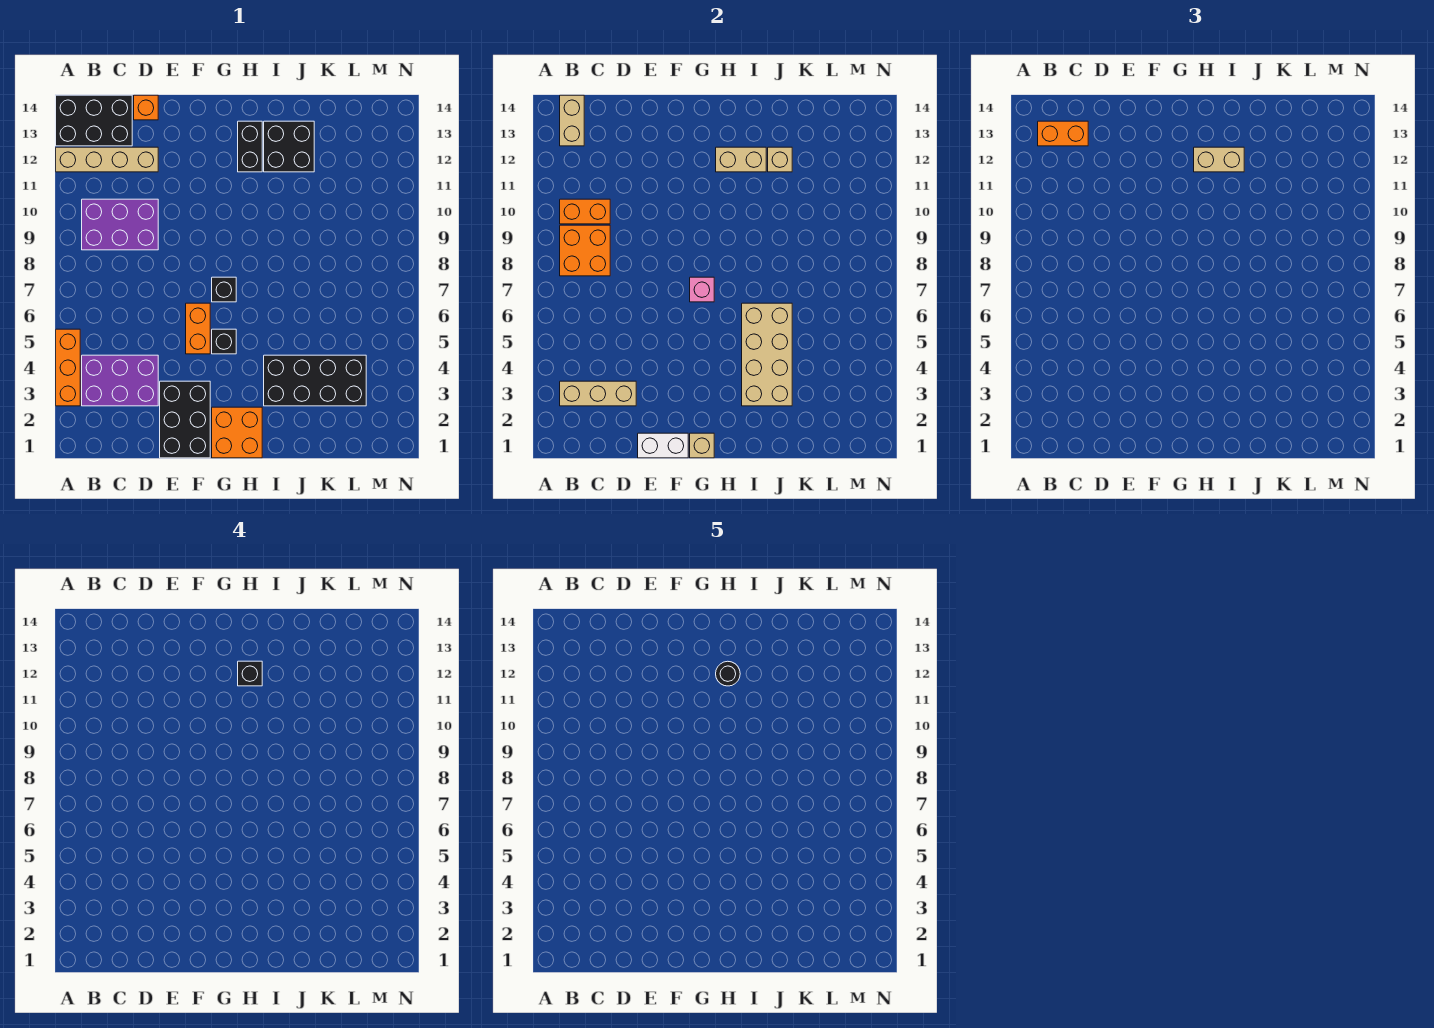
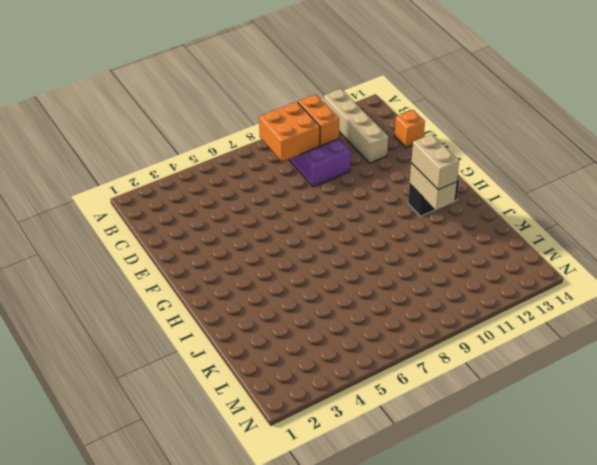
none -> orange 1x3 brick [56,329,80,406]
none -> black 2x3 brick [56,95,132,146]
none -> purple 2x3 brick [82,355,158,406]

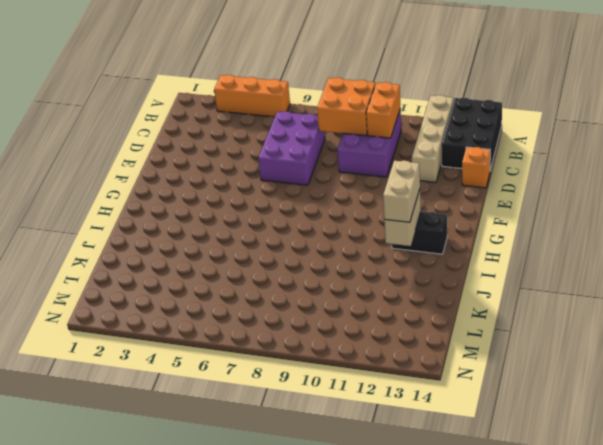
purple 2x3 brick [258,111,325,185] -> purple 2x3 brick moved to [82,355,158,406]
none -> black 2x3 brick [160,381,210,458]
none -> orange 1x2 brick [186,303,210,354]
none -> orange 2x2 brick [212,407,262,458]

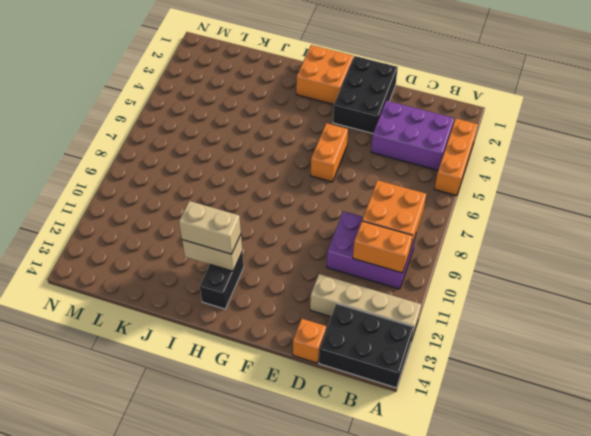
none -> black 1x1 brick [212,329,236,354]
none -> black 1x1 brick [212,277,236,302]
none -> black 2x4 brick [264,355,366,406]

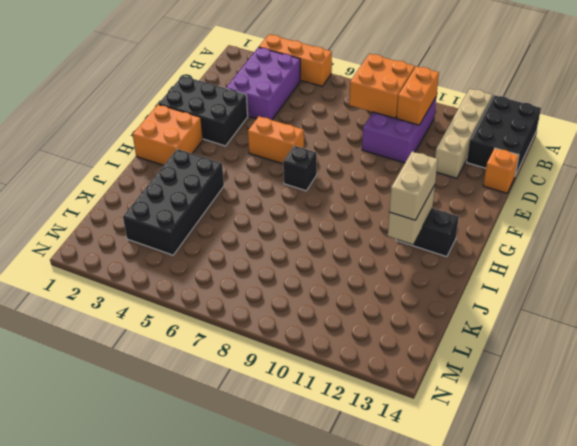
none -> black 1x1 brick [212,329,236,354]
none -> black 2x2 brick [264,121,314,172]
none -> tan 1x3 brick [560,381,636,406]

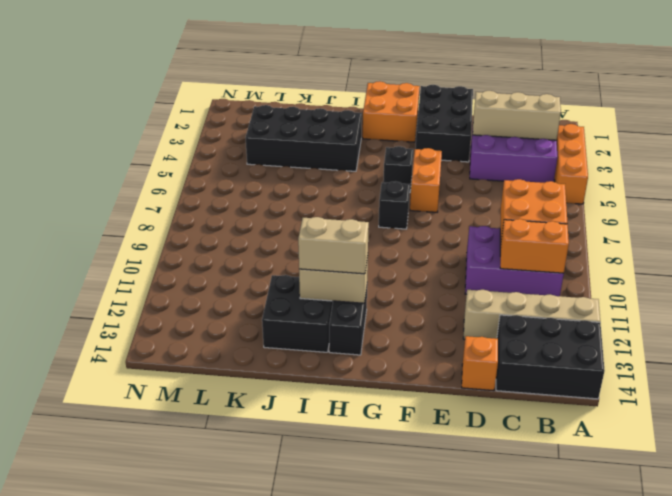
none -> tan 1x2 brick [560,95,584,146]
none -> white 1x2 brick [638,433,688,458]
none -> tan 1x1 brick [690,433,714,458]

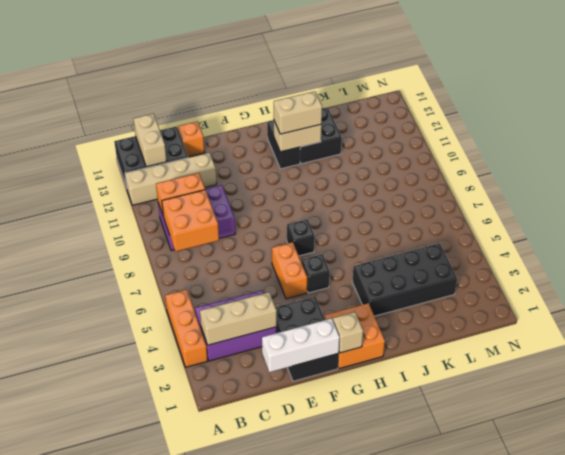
white 1x3 brick [262,318,340,372] -> white 1x2 brick [638,433,688,458]
none -> pink 1x1 brick [690,277,714,302]
none -> tan 2x4 brick [742,303,792,406]
none -> tan 1x1 brick [768,147,792,172]

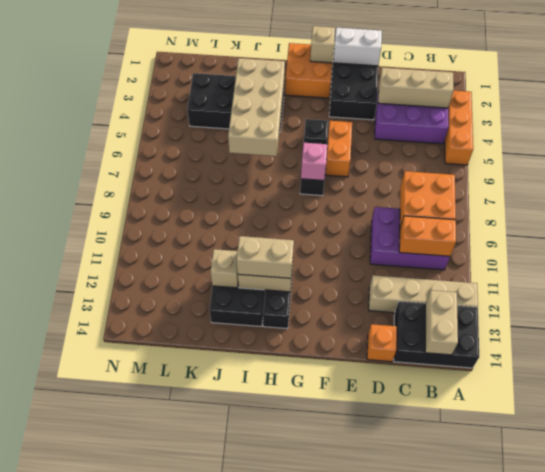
none -> orange 1x2 brick [1038,121,1088,146]
none -> black 1x1 brick [238,661,262,686]
none -> black 1x1 round brick [716,661,740,686]

